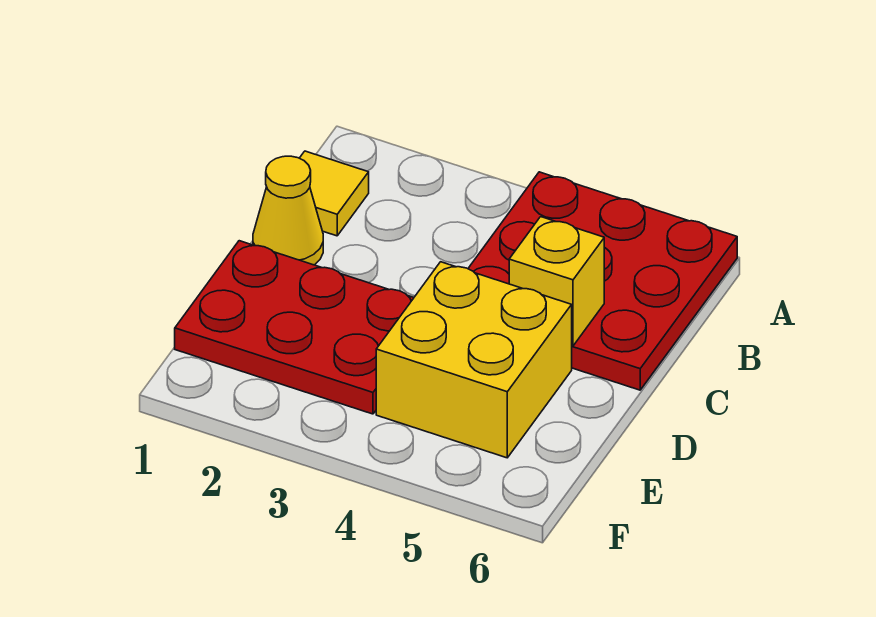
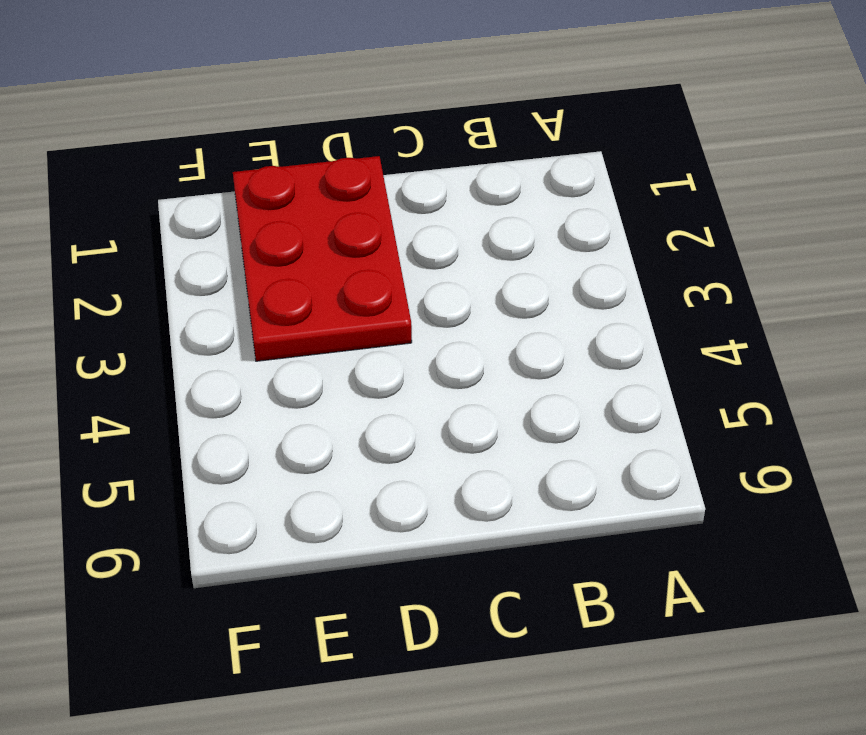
none -> red 3x3 plate [468,172,737,390]
none -> yellow 1x1 tile [300,151,369,236]

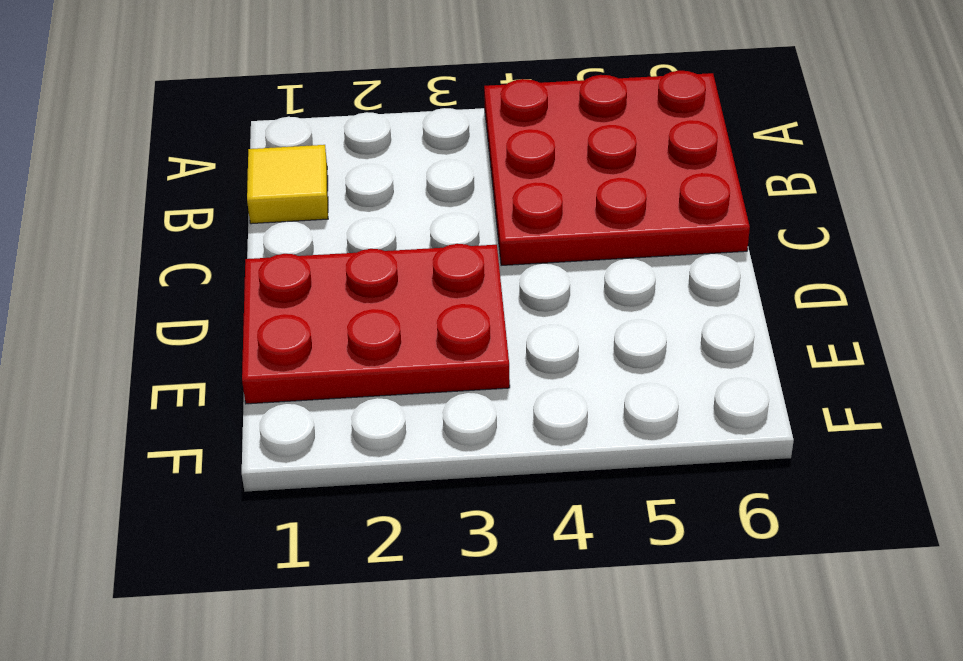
none -> yellow 1x1 cone [253,156,323,265]
none -> yellow 2x2 brick [376,262,572,458]

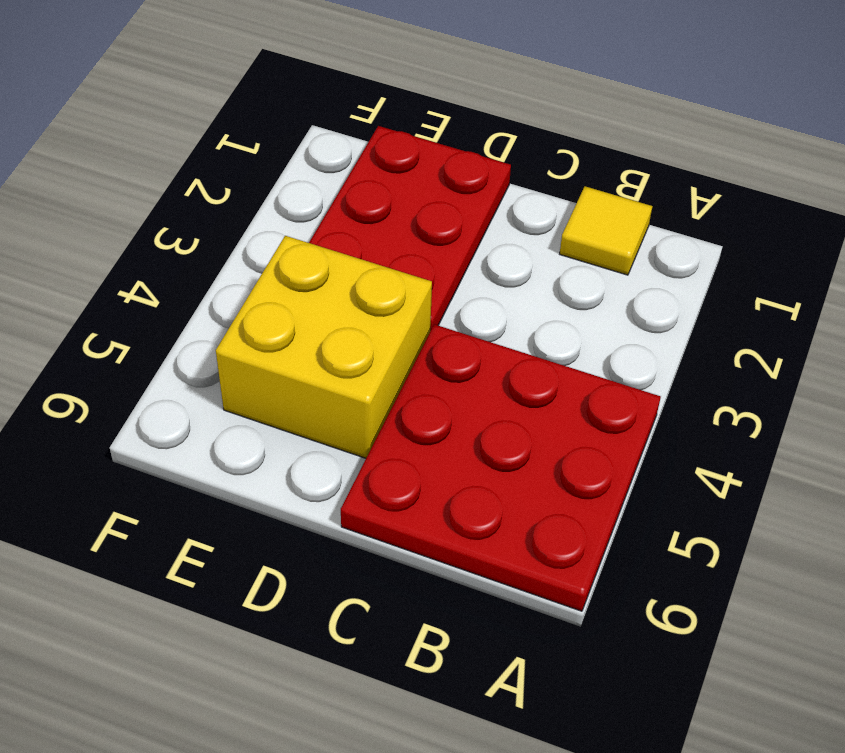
none -> yellow 1x1 cone [253,156,323,265]
none -> yellow 1x1 brick [509,217,604,346]

